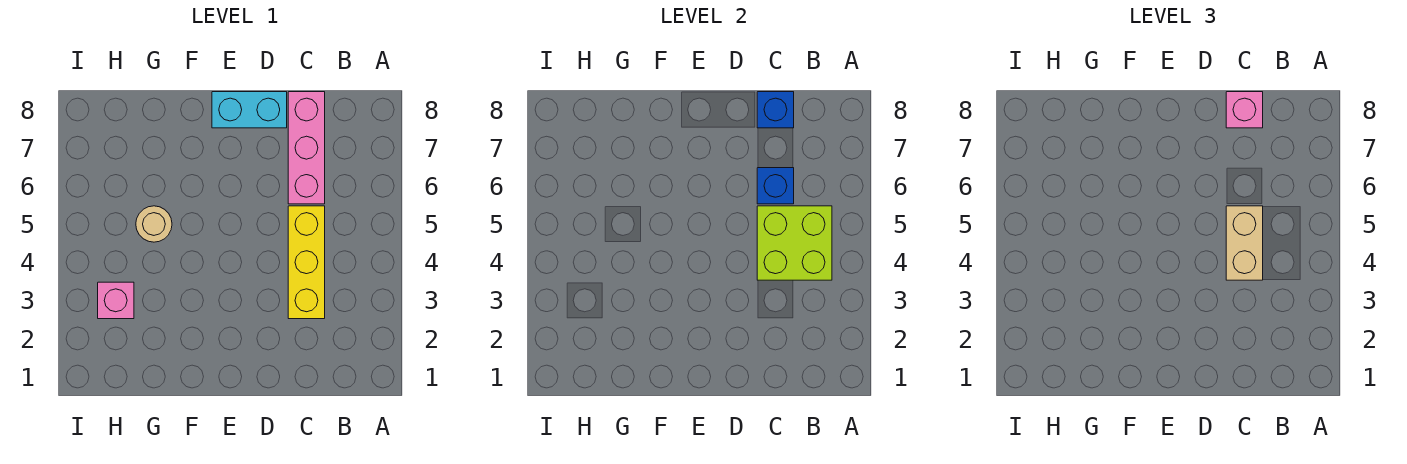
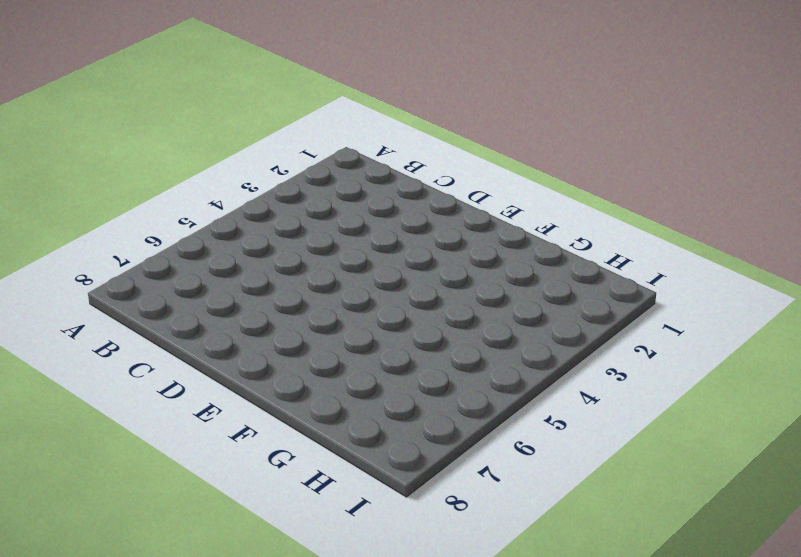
none -> yellow 1x3 brick [288,206,325,319]
none -> pink 1x3 brick [288,92,325,204]

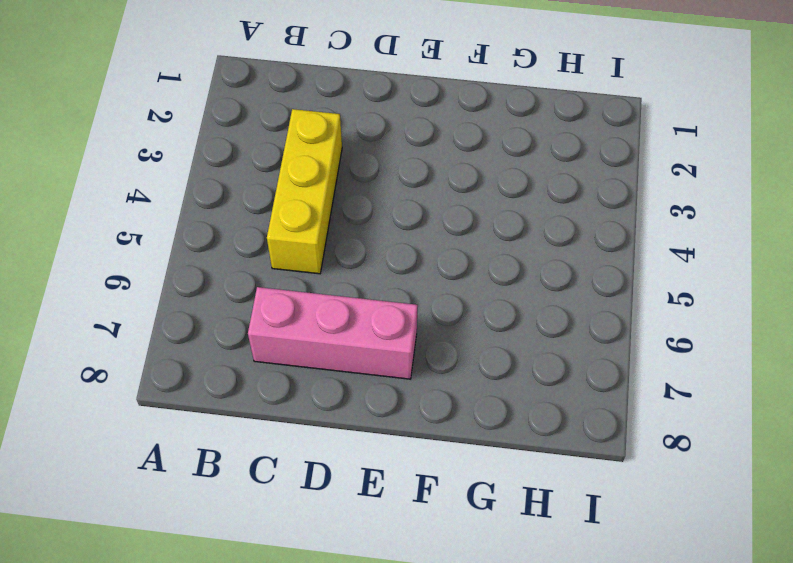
pink 1x3 brick [248,287,418,379] -> pink 1x3 brick turned to [288,92,325,204]
none -> cyan 1x2 brick [212,92,287,128]
none -> tan 1x1 round brick [136,206,172,242]

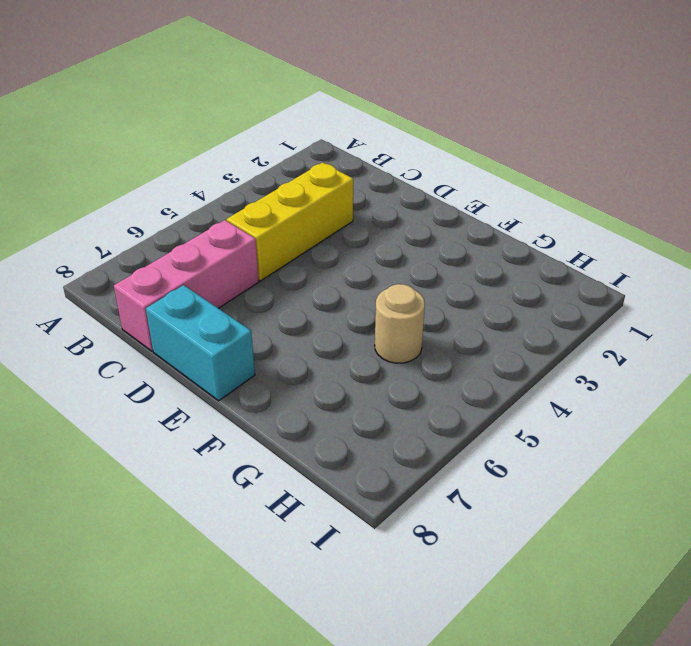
none -> pink 1x1 brick [98,282,134,319]
none -> lime 2x2 brick [757,206,832,280]

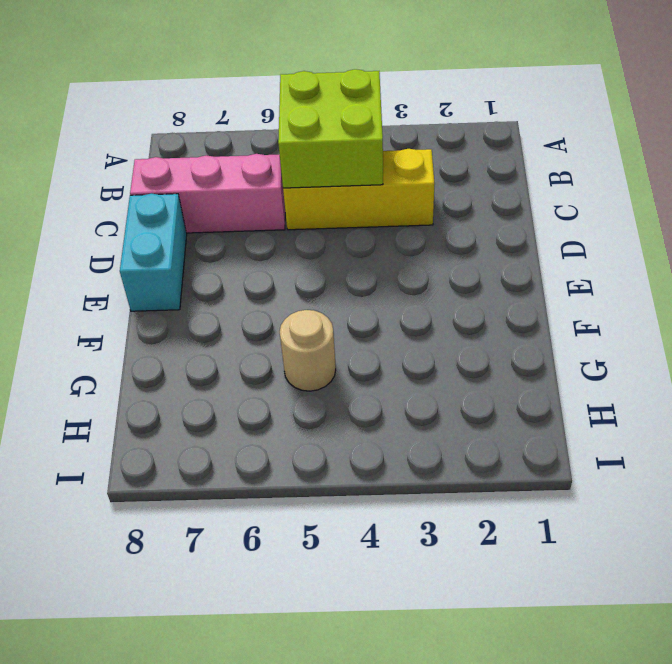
none -> pink 1x1 brick [98,282,134,319]
none -> blue 1x1 brick [757,168,794,204]

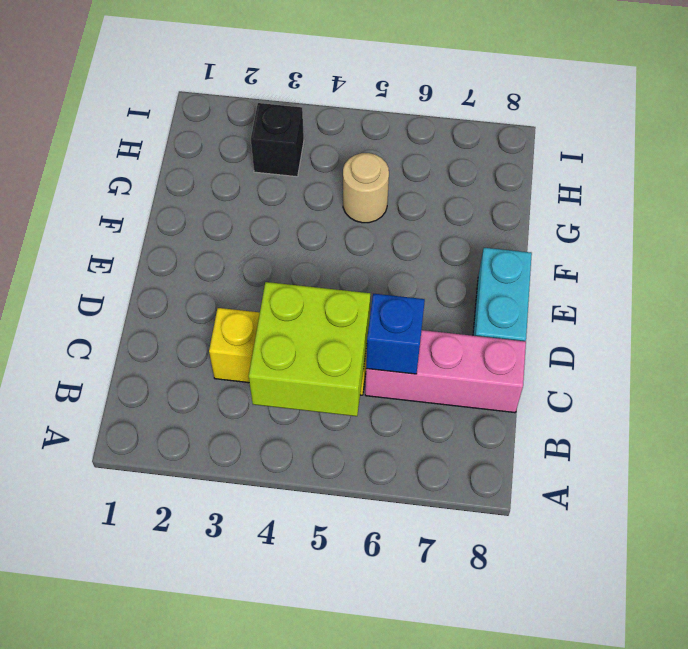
black 1x1 brick [251,103,304,177] -> pink 1x1 brick [98,282,134,319]
none -> blue 1x1 brick [757,92,794,128]
none -> tan 1x2 brick [1226,206,1263,280]

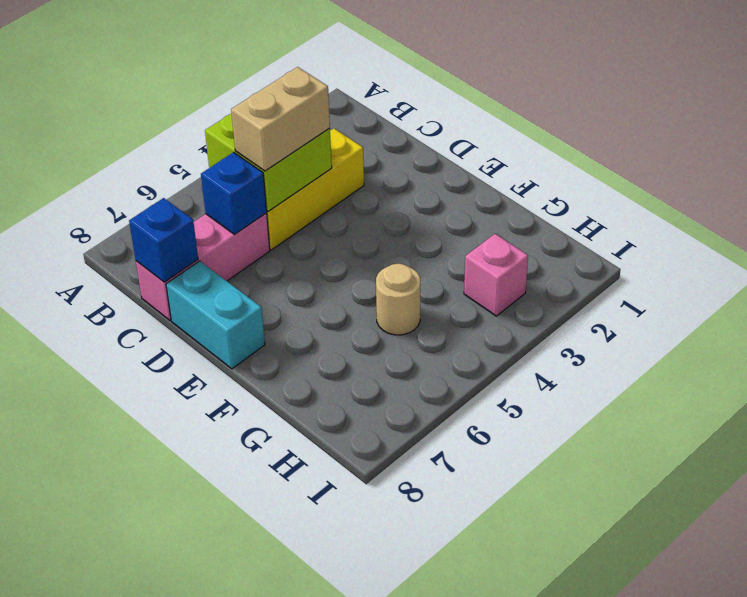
none -> pink 1x1 brick [1226,92,1263,128]

